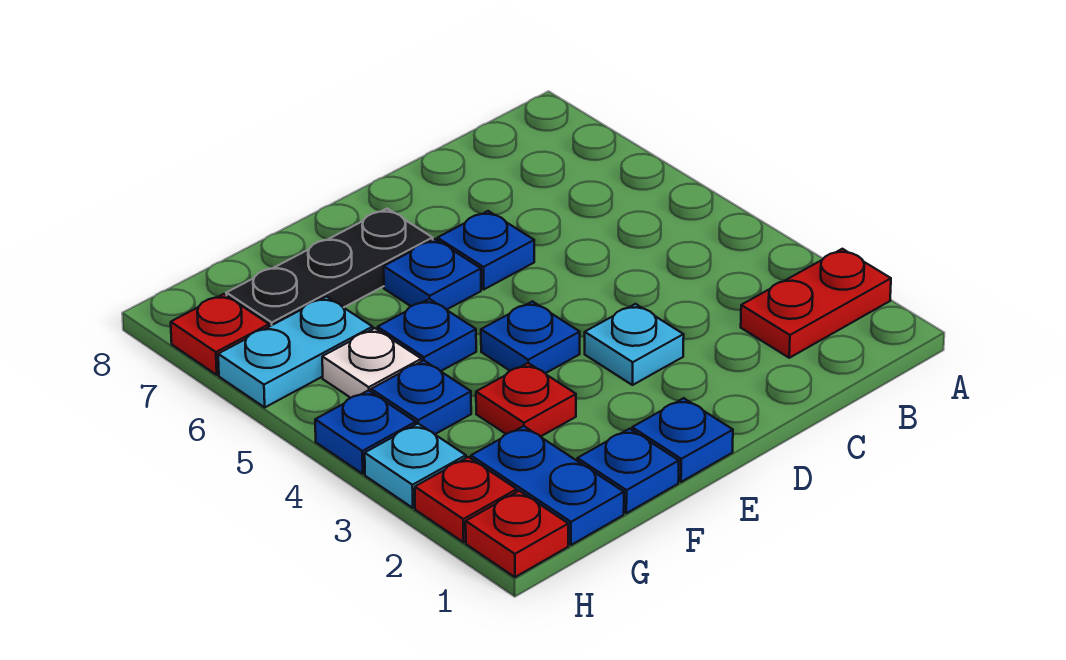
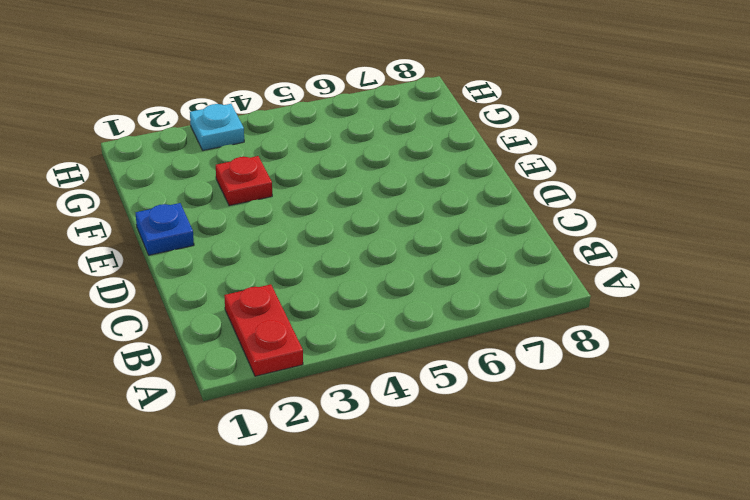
none -> cyan 1x1 plate [585,304,684,385]
none -> blue 1x1 plate [437,211,534,289]
none -> blue 1x1 plate [481,301,580,373]

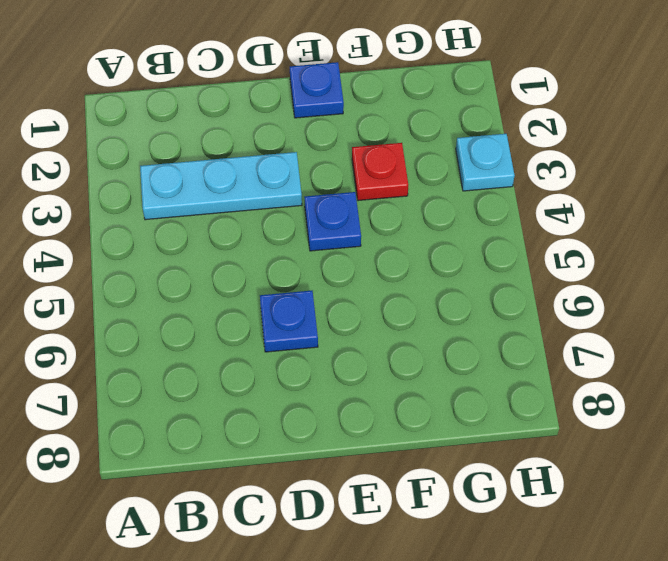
cyan 1x3 plate [140,152,302,220] -> cyan 1x1 plate [585,304,684,385]
none -> red 1x2 plate [741,249,891,358]
none -> blue 1x1 plate [384,239,481,310]
none -> black 1x3 plate [226,209,433,327]

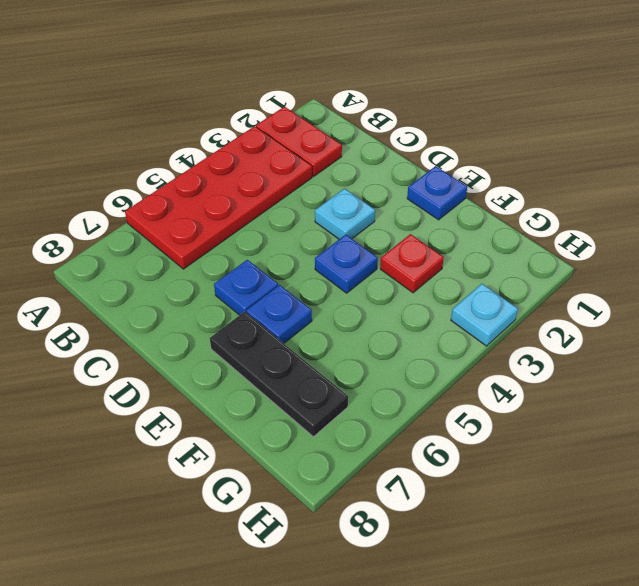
red 2x4 plate [125,126,312,269] -> none
none -> blue 1x1 plate [577,429,679,513]
none -> blue 1x1 plate [378,299,476,371]
none -> blue 1x2 plate [471,426,624,545]

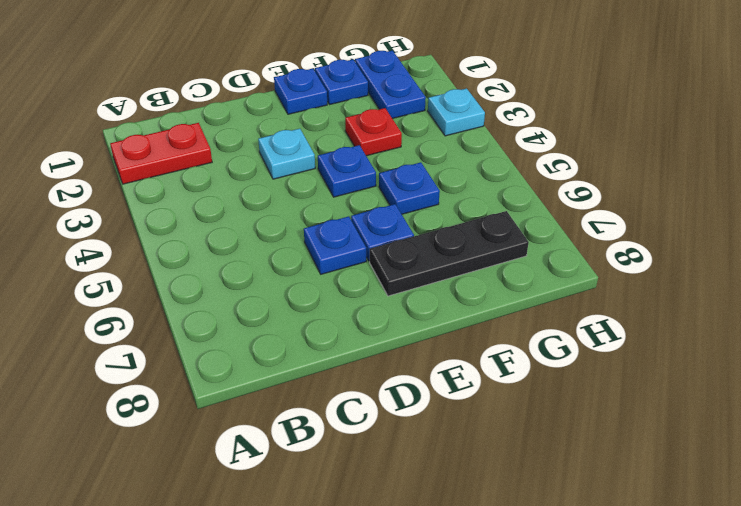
none -> blue 1x1 plate [371,360,471,434]
none -> white 1x1 plate [322,328,421,398]
none -> cyan 1x2 plate [218,297,373,407]

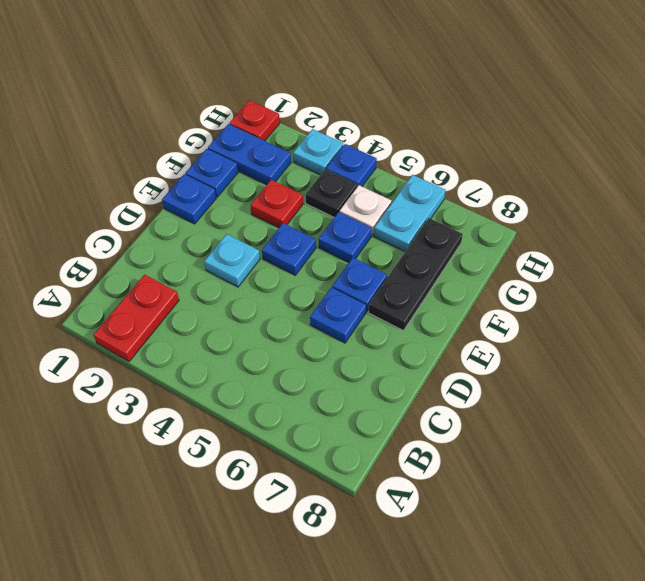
black 1x1 plate [305,169,357,217] -> blue 1x1 plate [371,360,471,434]
none -> red 1x1 plate [415,457,517,542]
none -> red 1x1 plate [171,294,269,375]

